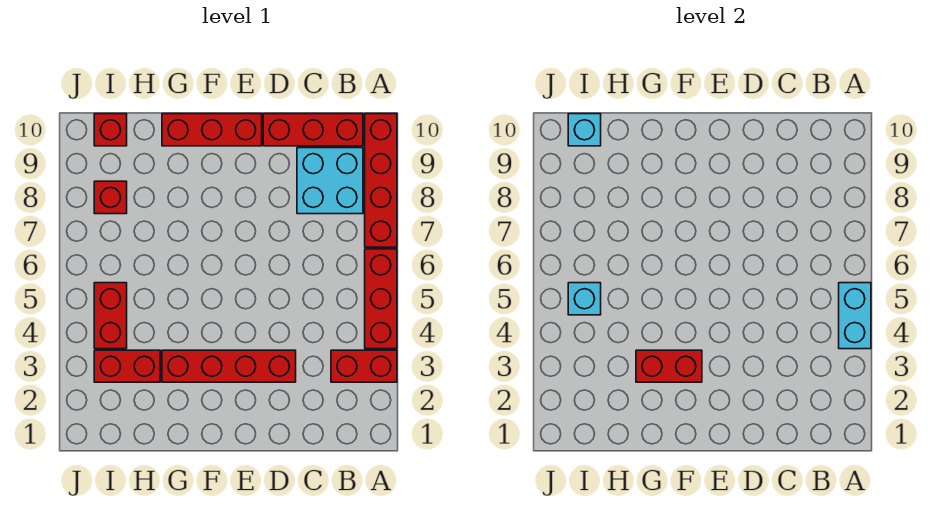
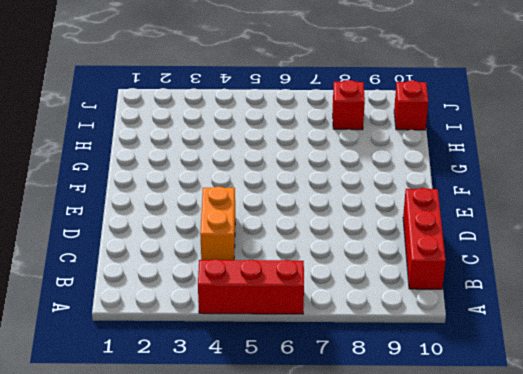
orange 1x2 brick [200,186,235,260] -> none
none -> red 1x2 brick [331,350,397,382]
none -> red 1x4 brick [365,114,397,247]
none -> cyan 2x2 brick [297,148,363,214]

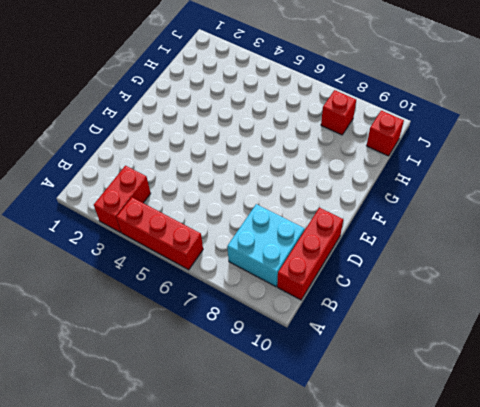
none -> red 1x4 brick [365,114,397,247]
none -> red 1x4 brick [162,350,296,382]
none -> red 1x3 brick [162,114,262,146]

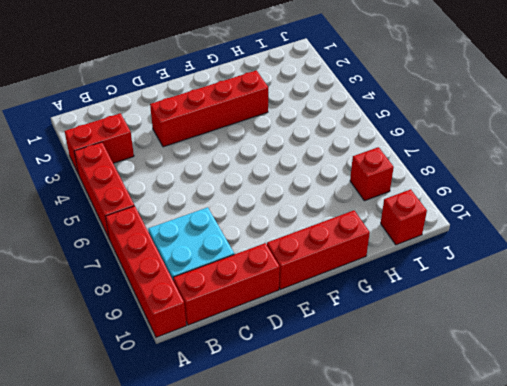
none -> red 1x2 brick [94,350,160,382]
none -> red 1x2 brick [94,283,127,349]
none -> cyan 1x2 brick [839,283,871,349]

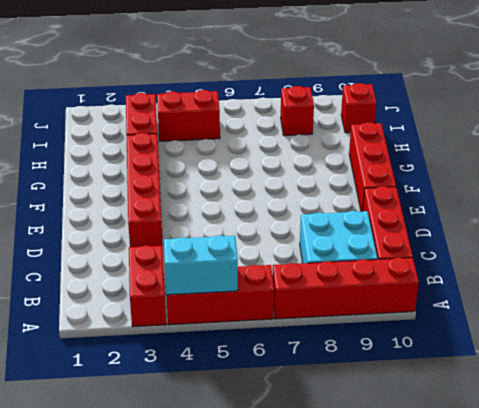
none -> red 1x2 brick [636,350,702,382]
none -> cyan 1x1 brick [568,283,601,315]
none -> cyan 1x1 brick [568,114,601,146]

